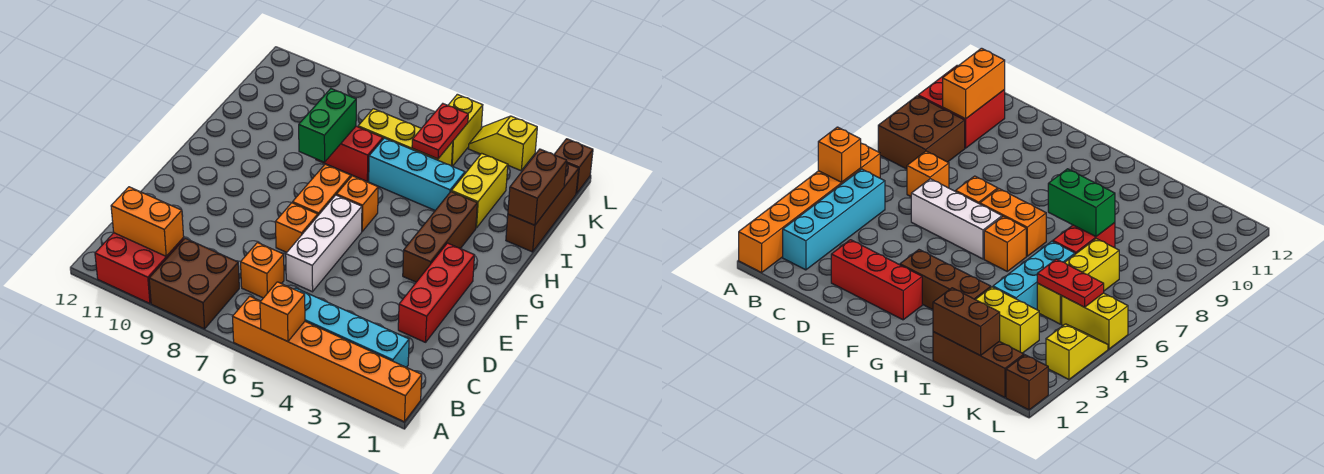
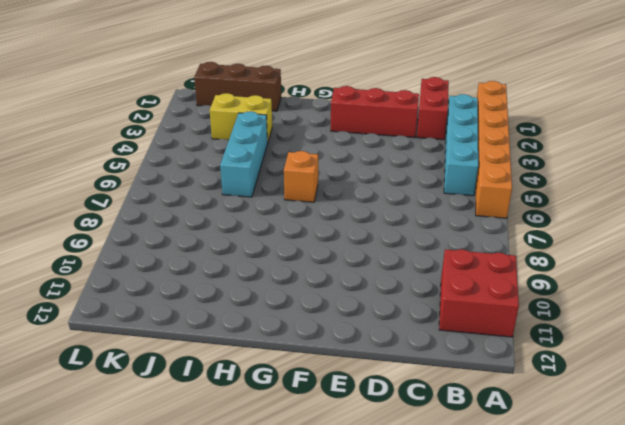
red 1x2 brick [417,77,449,140] -> red 1x2 brick moved to [316,126,383,181]
none -> brown 2x2 brick [149,238,239,329]
none -> orange 1x1 brick [241,243,284,298]
none -> white 1x3 brick [286,195,362,292]

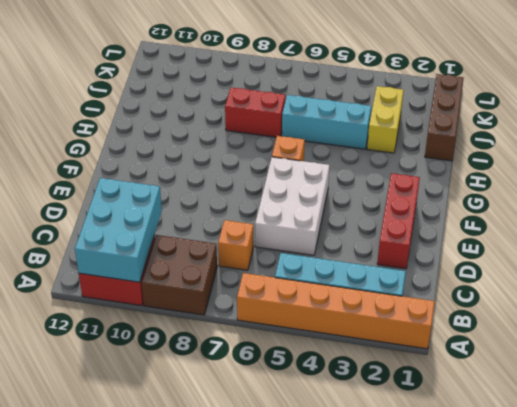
cyan 2x3 brick [75,178,162,282] -> orange 1x2 brick [111,187,184,256]
white 2x3 brick [255,157,330,255] -> white 1x3 brick [286,195,362,292]
none -> orange 1x1 brick [275,203,318,252]
none -> brown 1x3 brick [403,192,477,282]
none -> orange 1x2 brick [293,164,351,215]

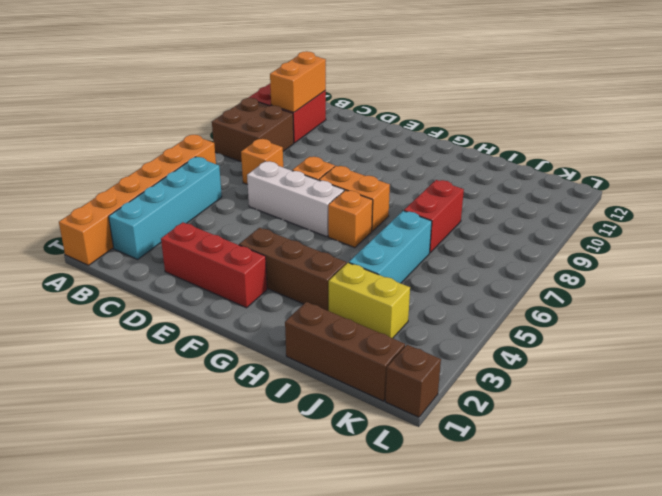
none -> yellow 1x3 brick [358,109,453,166]
none -> yellow 1x2 brick [448,94,483,166]
none -> yellow 1x2 slope [468,116,537,171]

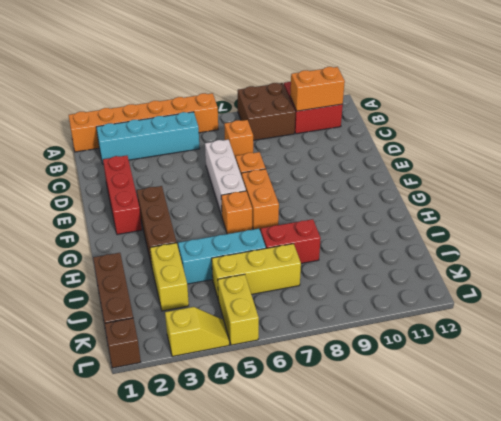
none -> orange 1x1 brick [260,282,305,342]
none -> green 1x2 brick [299,89,356,162]
none -> brown 1x2 brick [508,149,567,225]

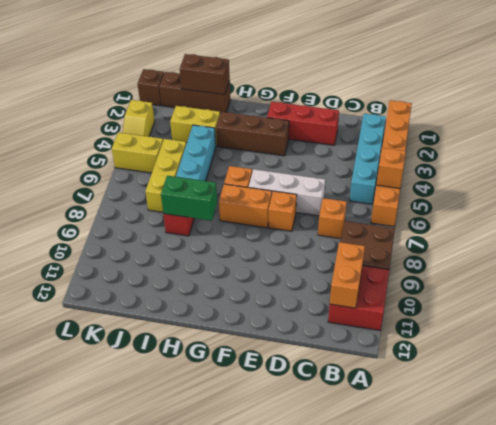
none -> red 1x2 plate [412,104,468,159]

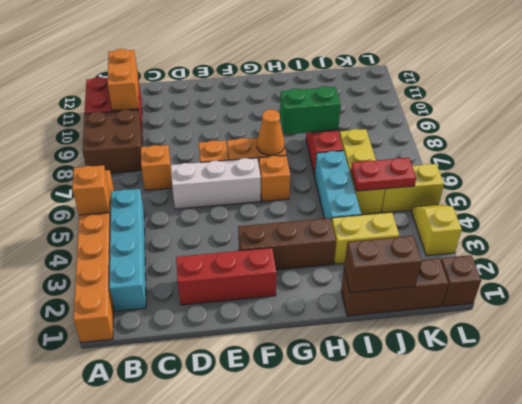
orange 1x1 cone [257,109,284,155] -> none

